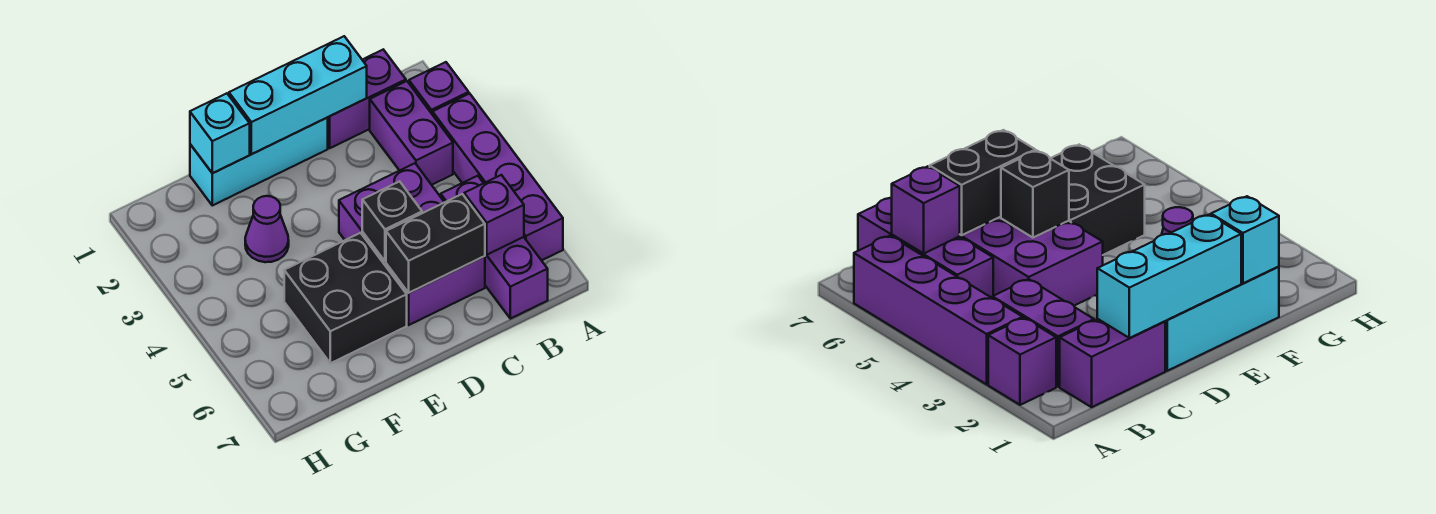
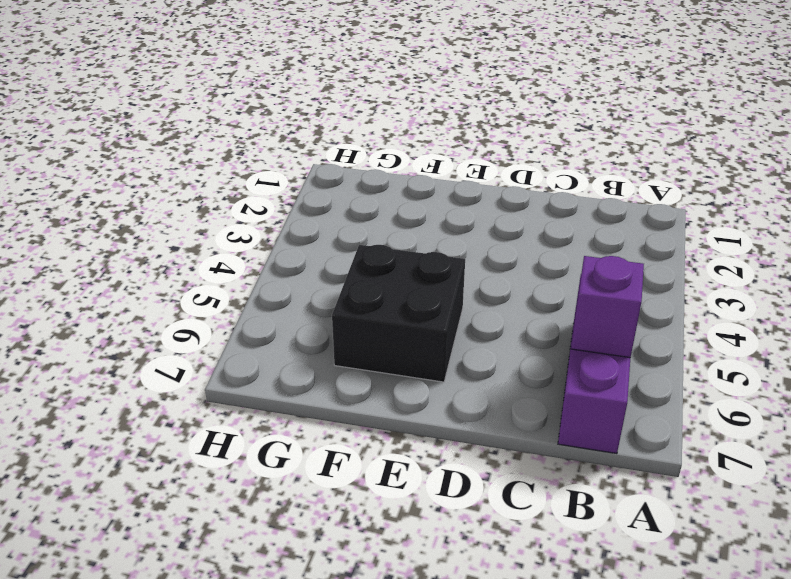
none -> purple 1x1 brick [409,62,469,115]
none -> purple 1x4 brick [433,93,563,260]
none -> purple 1x2 brick [327,50,406,148]

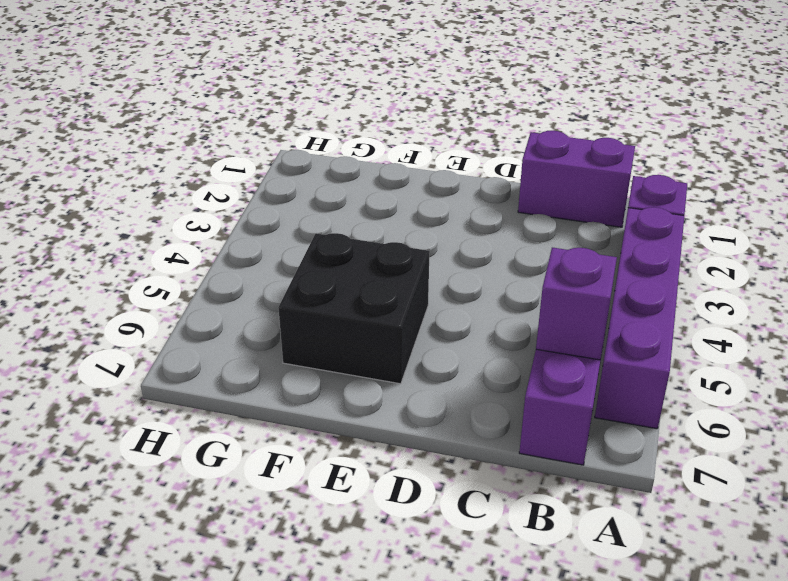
none -> purple 1x2 brick [370,81,453,185]
none -> purple 2x3 brick [339,163,485,325]
none -> cyan 1x3 brick [190,118,328,205]

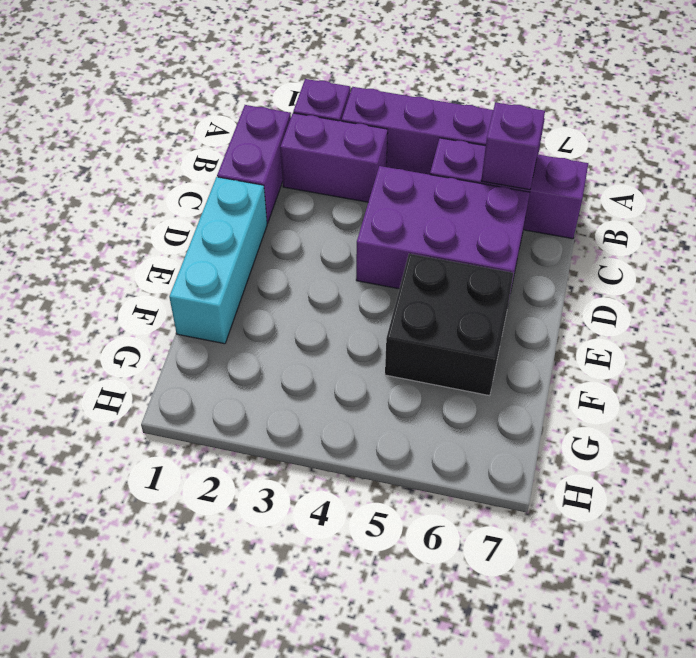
none -> purple 1x1 cone [245,196,289,262]
none -> cyan 1x3 brick [229,36,367,154]
none -> black 1x2 brick [386,194,485,293]

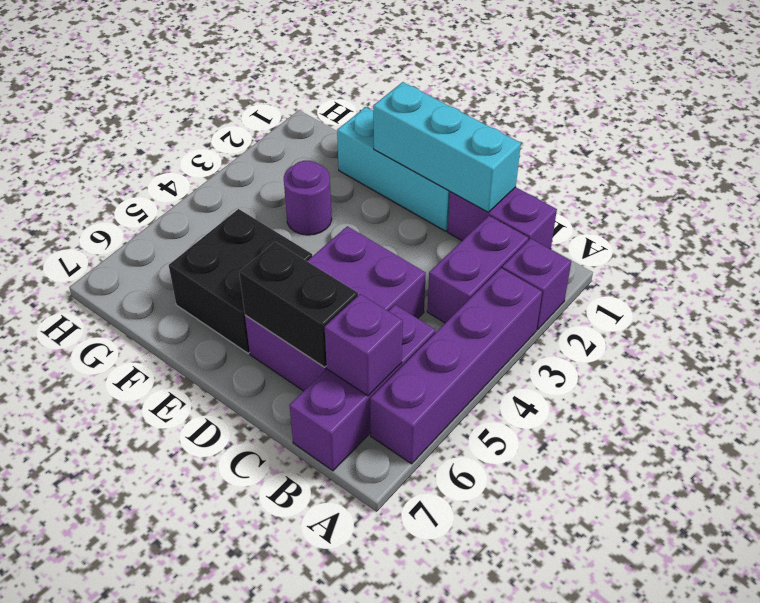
purple 1x1 round brick [284,161,332,235] -> purple 1x1 cone [245,196,289,262]
none -> black 1x1 brick [362,181,422,261]
none -> cyan 1x1 brick [190,93,250,173]

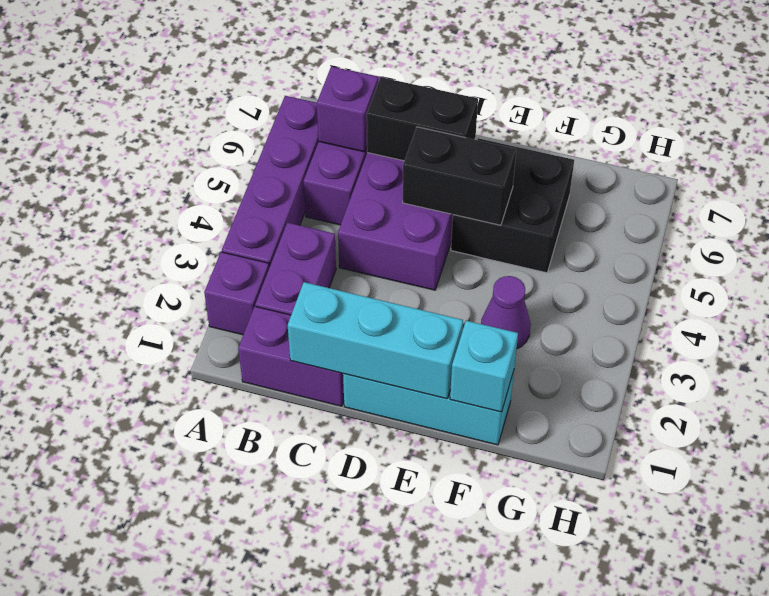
black 1x2 brick [403,127,516,225] -> black 1x1 brick [362,181,422,261]

